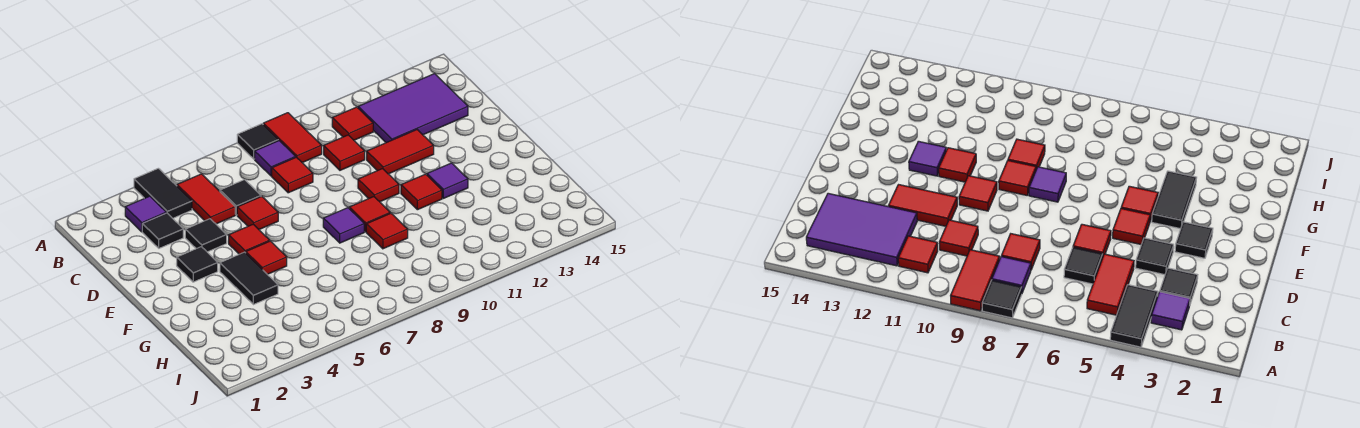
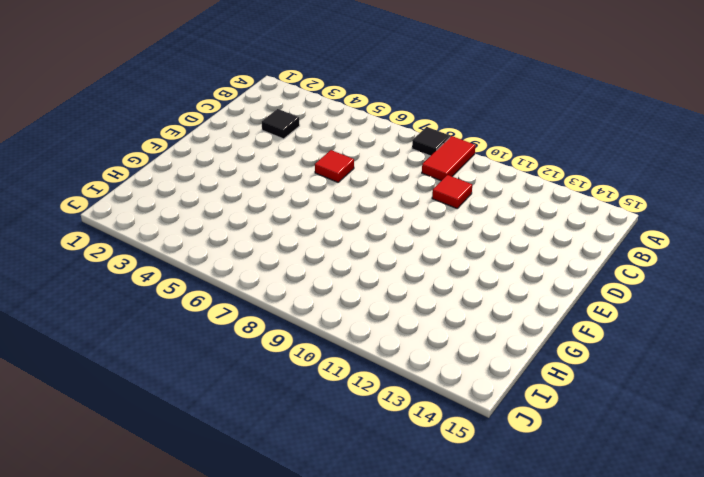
none -> black 1x2 tile [134,168,192,218]
none -> purple 1x1 tile [125,196,166,232]
none -> red 1x2 tile [177,174,235,224]

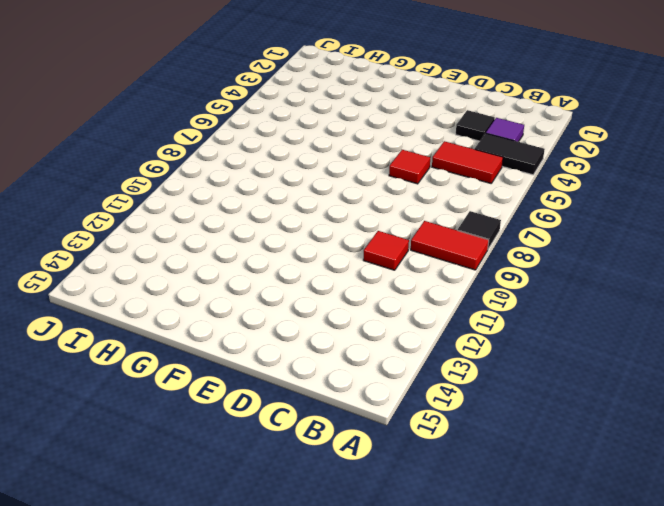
none -> purple 1x1 tile [255,141,296,176]
none -> red 1x1 tile [332,107,373,140]
none -> purple 2x3 tile [358,74,468,143]

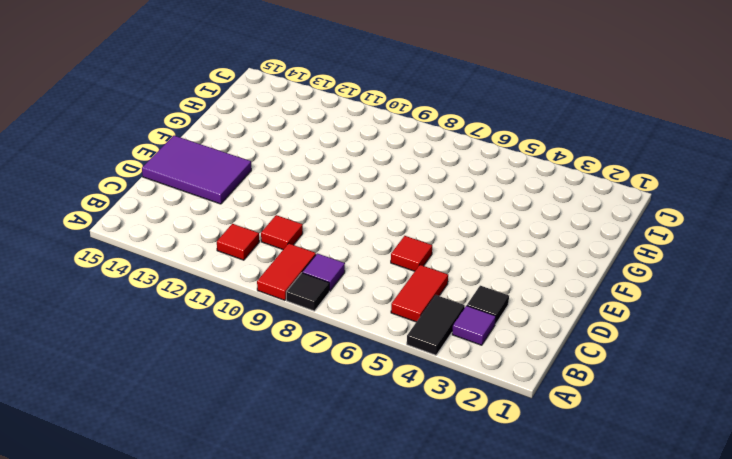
purple 2x3 tile [142,136,251,204] -> purple 2x3 tile moved to [358,74,468,143]
none -> black 1x1 tile [220,180,261,215]
none -> red 1x1 tile [272,157,313,193]
none -> black 1x1 tile [185,219,227,252]

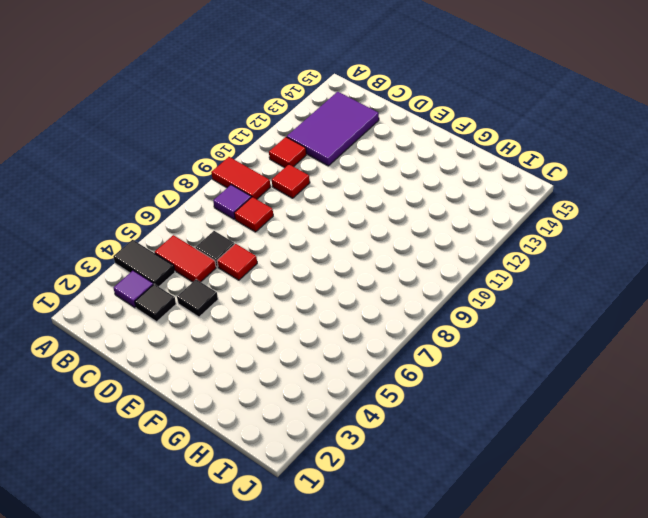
none -> black 1x1 tile [237,124,278,159]
none -> red 1x2 tile [367,130,434,174]
none -> black 1x1 tile [177,247,218,282]

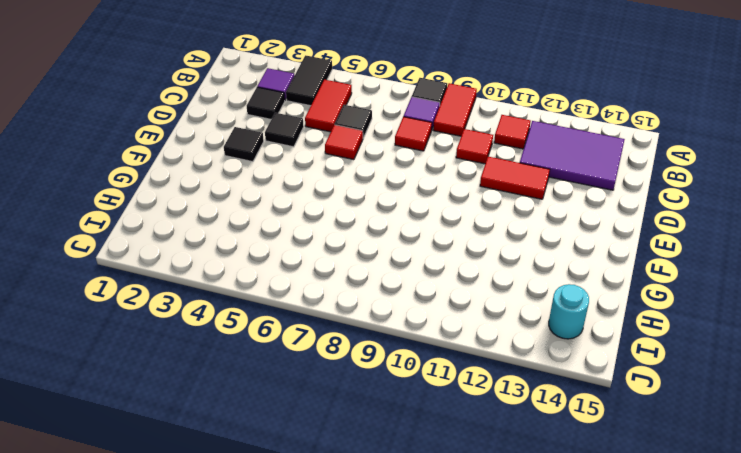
cyan 1x1 round brick [549,284,589,339] -> none
none -> red 1x1 tile [229,224,270,254]
none -> red 1x1 tile [358,169,399,202]
none -> black 1x2 tile [220,252,278,305]

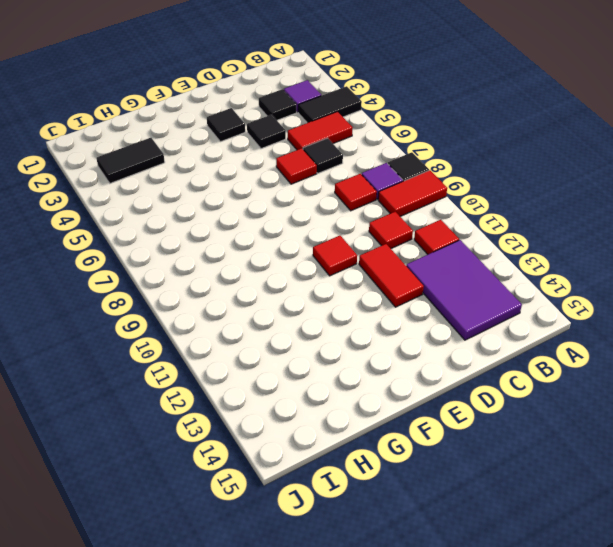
black 1x2 tile [96,138,165,183] -> black 1x2 tile moved to [220,252,278,305]
none -> red 1x1 tile [229,224,270,254]
none -> red 1x1 tile [246,241,287,274]
none -> purple 1x1 tile [323,208,364,243]

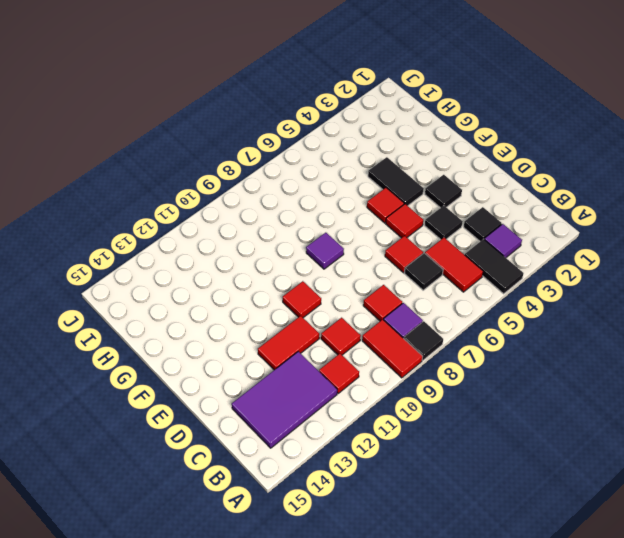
none -> red 1x1 tile [349,197,390,232]
none -> red 1x1 tile [401,174,442,210]
none -> purple 1x1 tile [427,163,468,198]

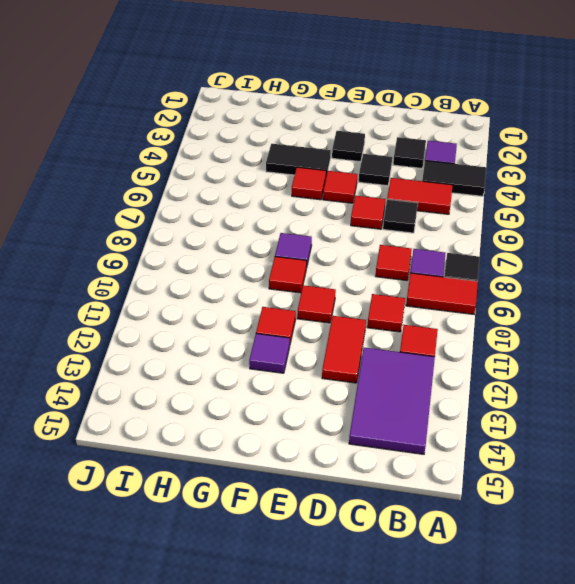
none -> red 1x1 tile [366,213,408,249]

